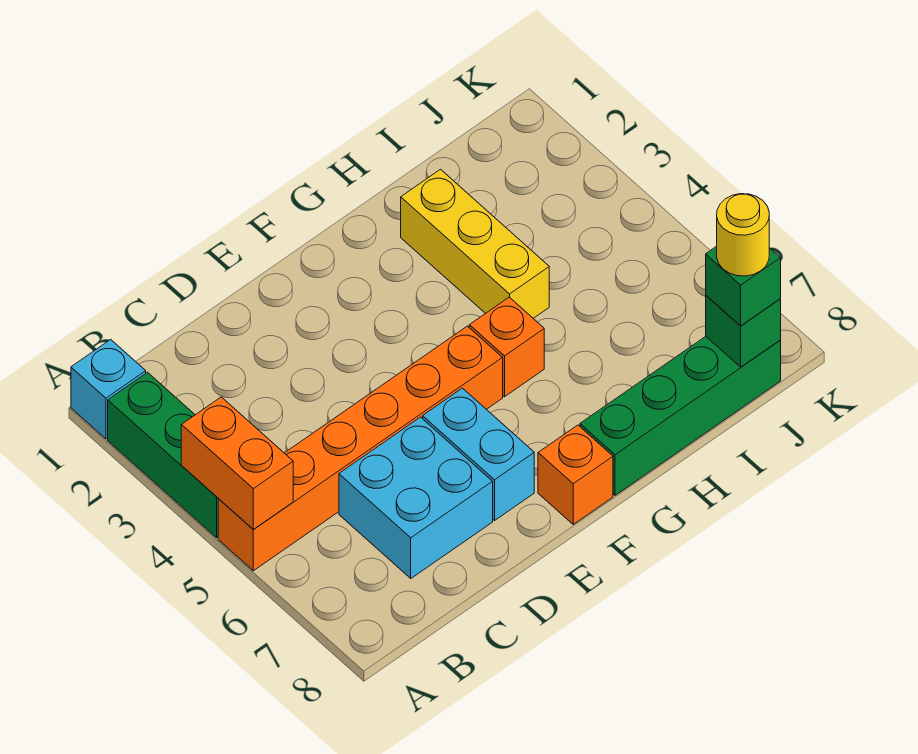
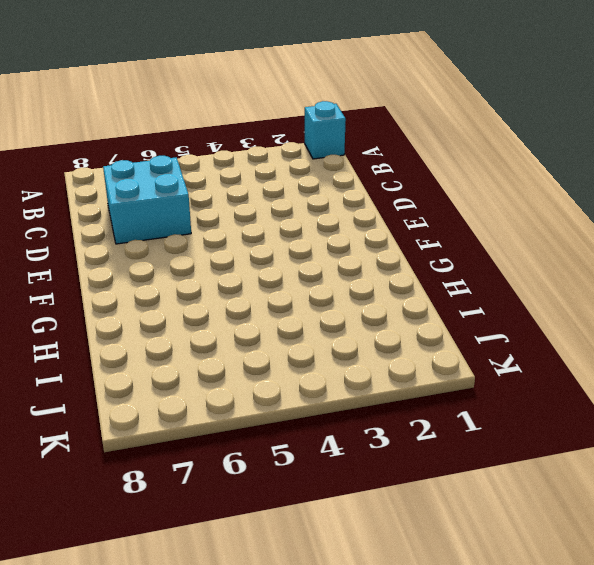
none -> green 1x3 brick [108,372,219,538]
none -> orange 1x6 brick [218,326,503,571]
none -> cyan 1x2 brick [423,388,534,520]

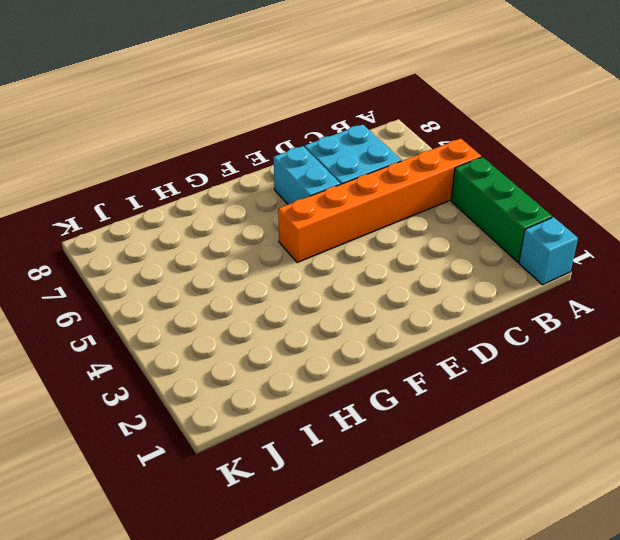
none -> orange 1x1 brick [538,425,613,524]
none -> orange 1x1 brick [469,297,544,397]
none -> green 1x4 brick [580,337,781,495]

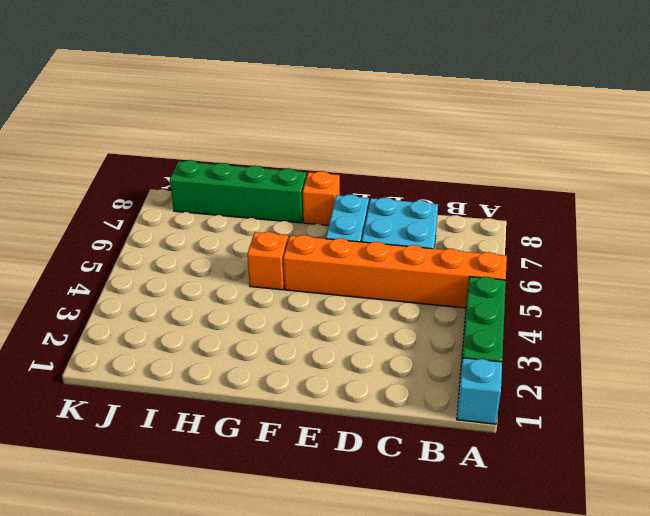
none -> yellow 1x3 brick [401,169,549,318]
none -> orange 1x2 brick [181,397,293,529]
none -> green 1x1 brick [706,296,781,367]

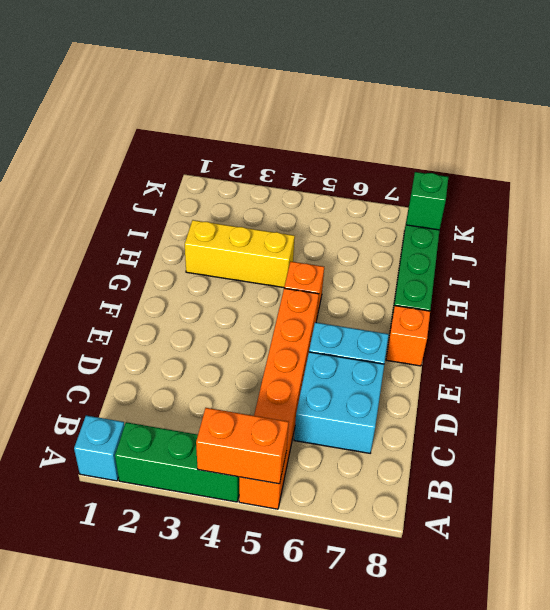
none -> green 1x1 brick [706,246,781,326]
none -> yellow 1x1 round brick [717,194,769,276]

